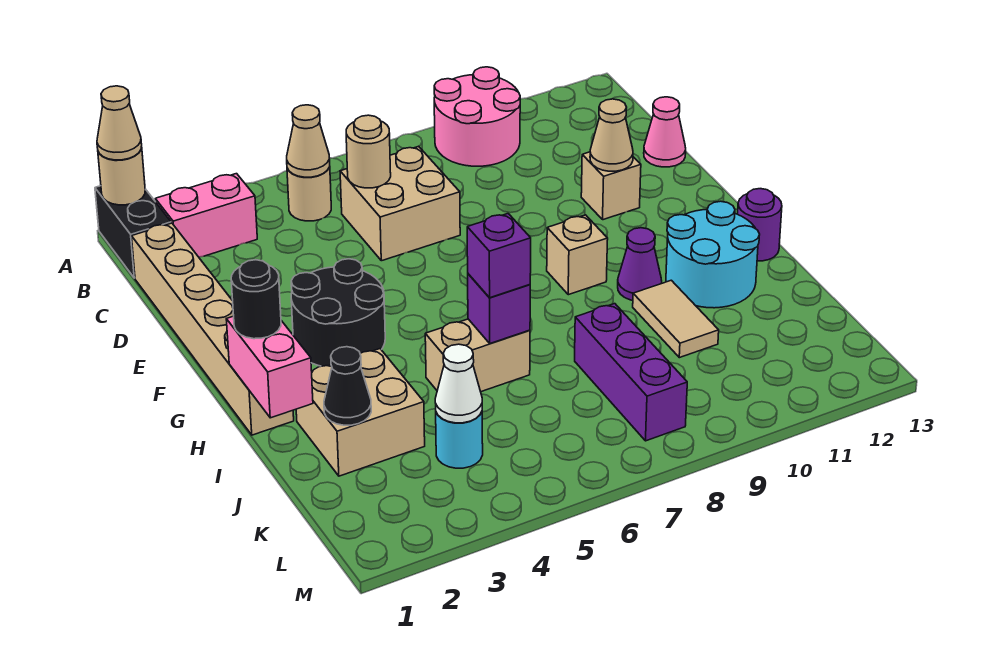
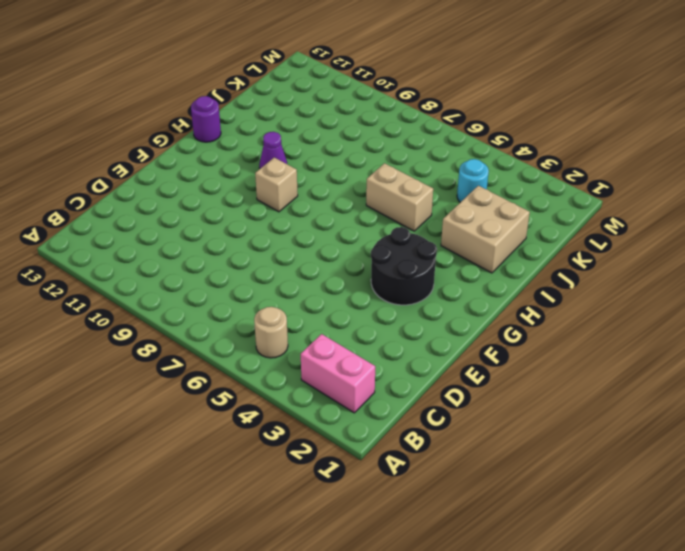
none -> black 1x2 brick [95,186,171,278]
none -> pink 2x2 round brick [434,67,520,166]
none -> tan 1x6 brick [132,223,294,435]

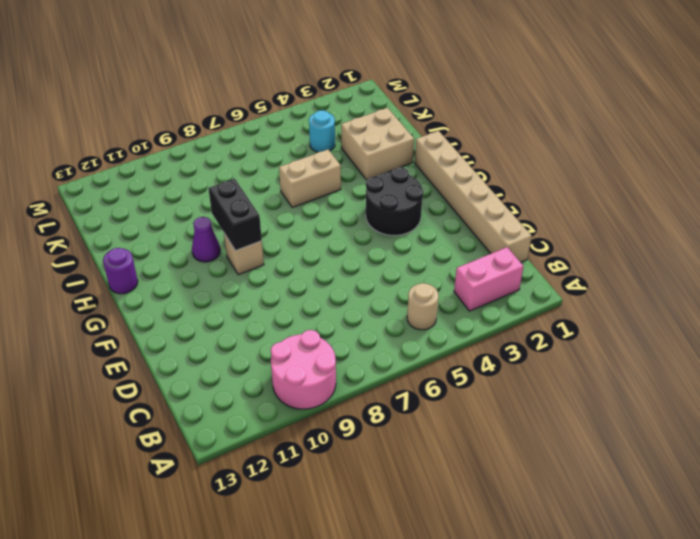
black 1x2 brick [208,179,262,251] -> black 1x2 brick moved to [95,186,171,278]
none -> tan 2x2 brick [340,146,460,261]
none -> pink 1x1 cone [644,97,686,167]
none -> tan 1x1 brick [581,152,641,220]

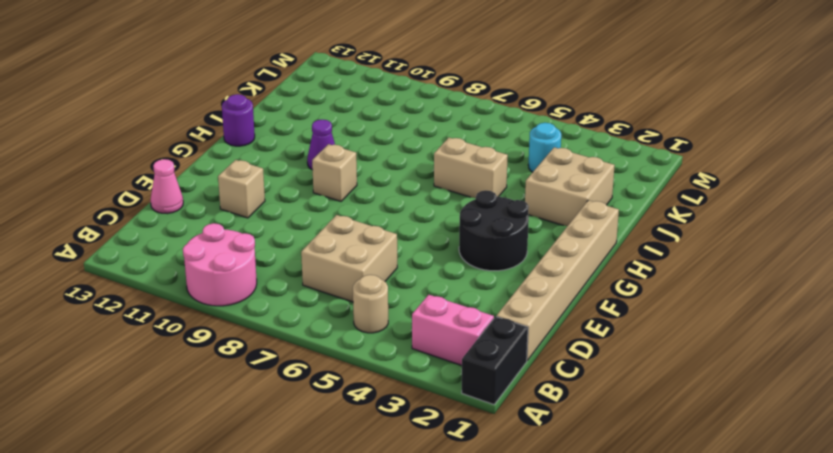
none -> cyan 2x2 round brick [666,201,760,308]
none -> tan 1x2 tile [633,280,719,358]
none -> purple 1x3 brick [575,304,687,441]

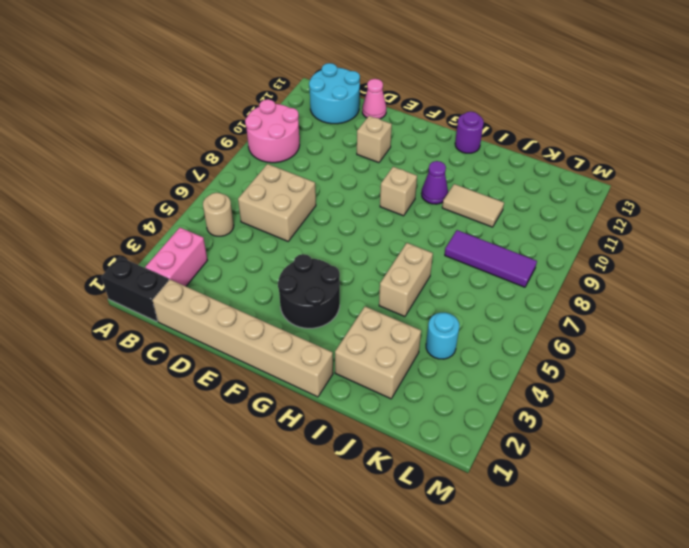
cyan 2x2 round brick [309,63,360,124] -> cyan 2x2 round brick moved to [666,201,760,308]
purple 1x3 tile [445,230,537,287] -> purple 1x3 brick [575,304,687,441]
none -> tan 1x1 round brick [98,147,145,205]
none -> tan 1x1 cone [287,105,330,177]
none -> tan 1x1 round brick [346,115,391,188]

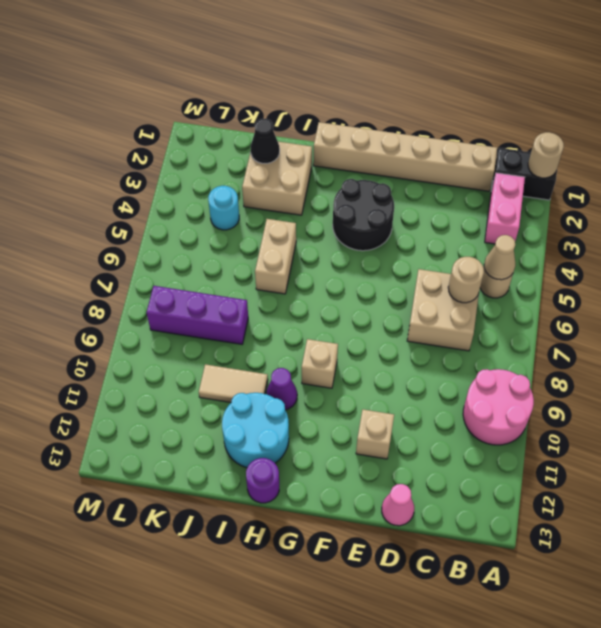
none -> tan 1x1 cone [590,99,633,171]
none -> pink 1x2 brick [226,316,313,418]
none -> purple 1x1 brick [468,274,530,343]

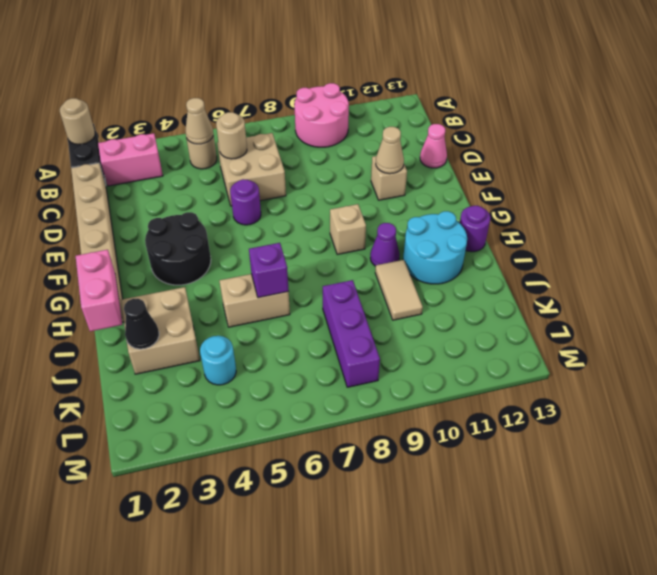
purple 1x1 round brick [230,179,261,225] -> none
none -> white 1x1 cone [435,344,482,423]
none -> tan 1x1 cone [97,86,142,160]
none -> black 1x1 round brick [231,260,281,339]

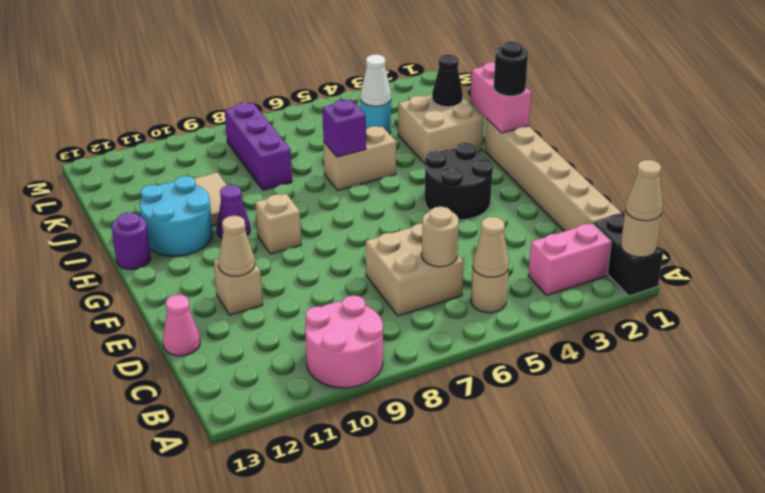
none -> purple 1x1 brick [467,214,531,298]

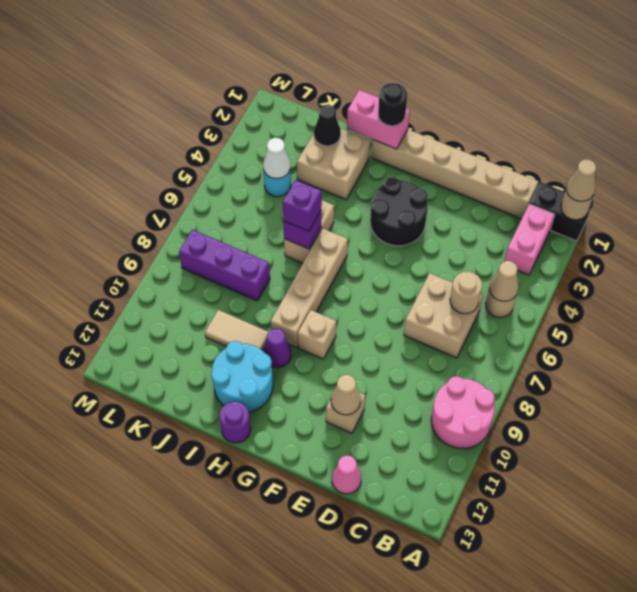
tan 1x4 brick [271,229,348,348] -> none

